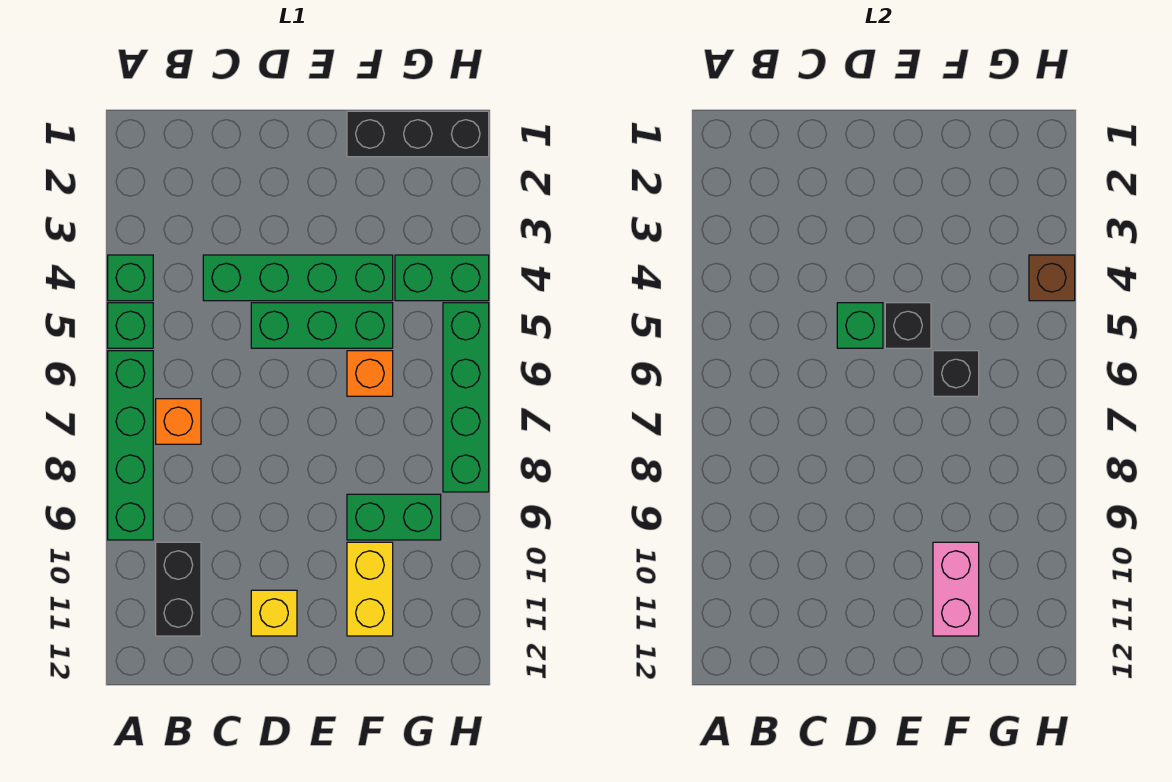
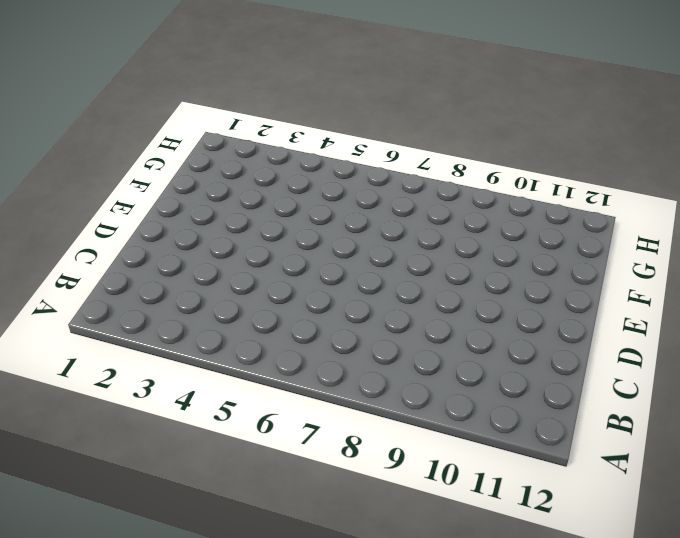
none -> green 1x1 brick [108,255,153,301]
none -> green 1x1 brick [108,303,153,348]
none -> green 1x4 brick [108,351,153,540]

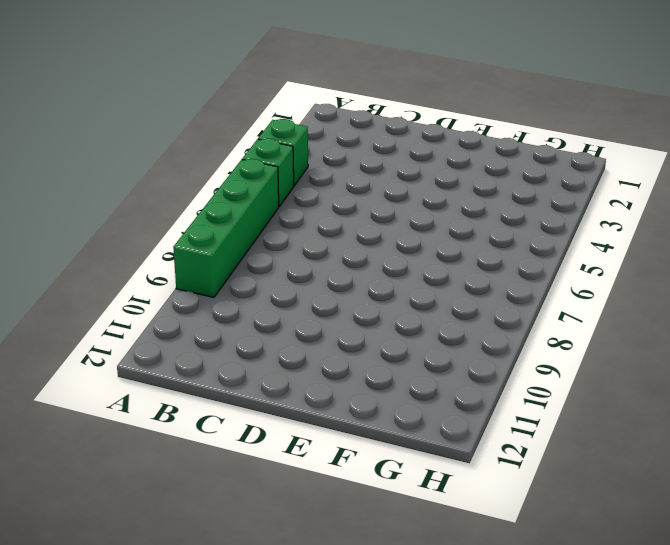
none -> orange 1x1 brick [156,399,201,444]
none -> black 1x2 brick [156,542,201,636]
none -> green 1x4 brick [203,255,393,301]

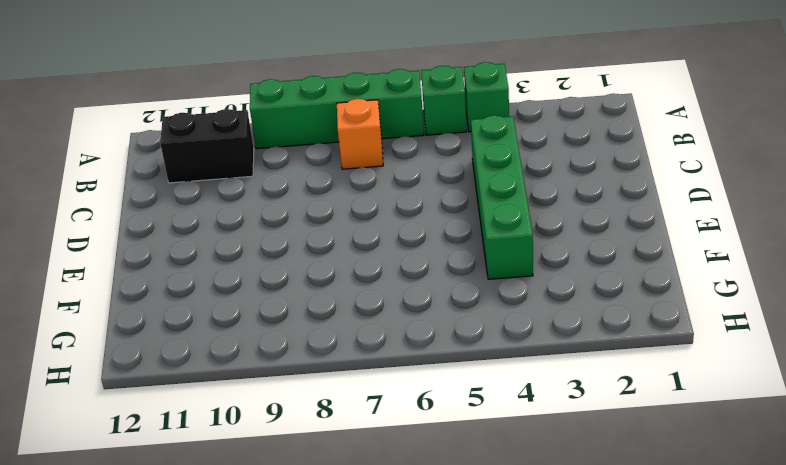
none -> green 1x3 brick [251,303,393,348]
none -> yellow 1x1 brick [251,590,297,636]
none -> black 1x3 brick [347,111,489,157]

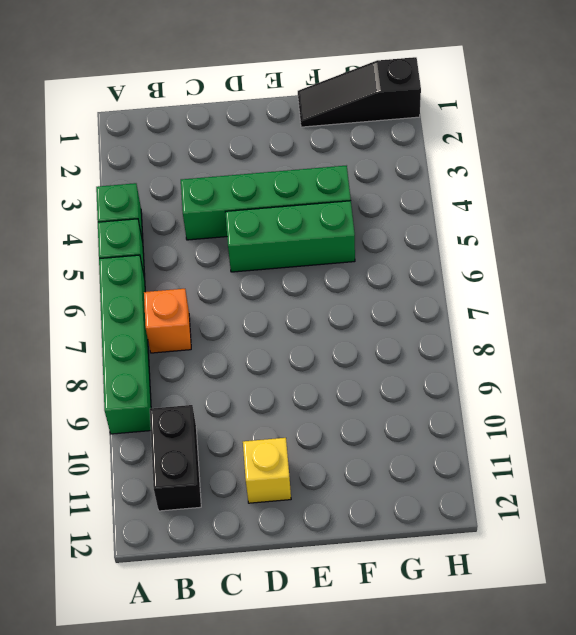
black 1x3 slope [298,57,421,127] -> black 1x3 brick [347,111,489,157]
none -> orange 1x1 brick [347,351,393,396]
none -> green 1x2 brick [347,494,441,540]
none -> yellow 1x2 brick [347,542,393,636]

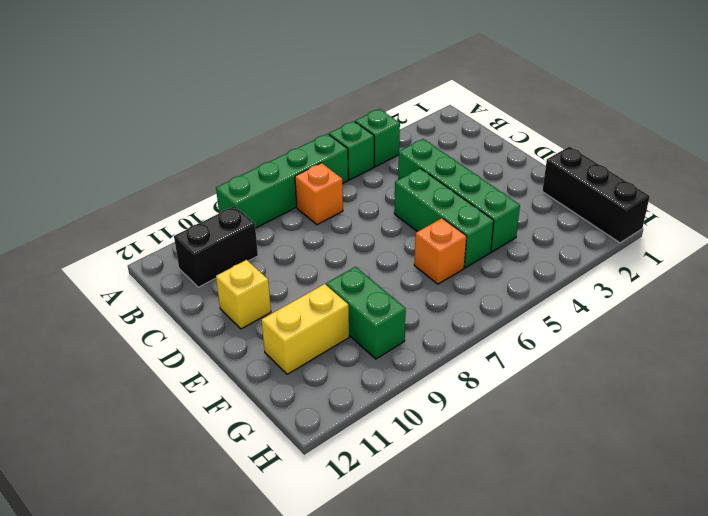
none -> green 1x2 brick [395,255,489,301]
none -> green 1x4 brick [443,303,489,492]
none -> green 1x1 brick [837,303,883,348]

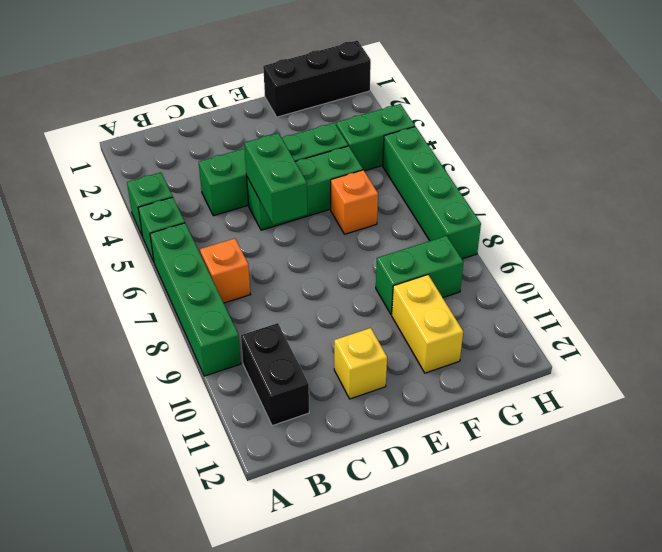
green 1x2 brick [244,133,307,225] -> green 1x1 brick [837,303,883,348]
none -> black 1x1 brick [885,303,931,348]
none -> black 1x1 brick [933,351,979,396]
none -> pink 1x2 brick [933,542,979,636]

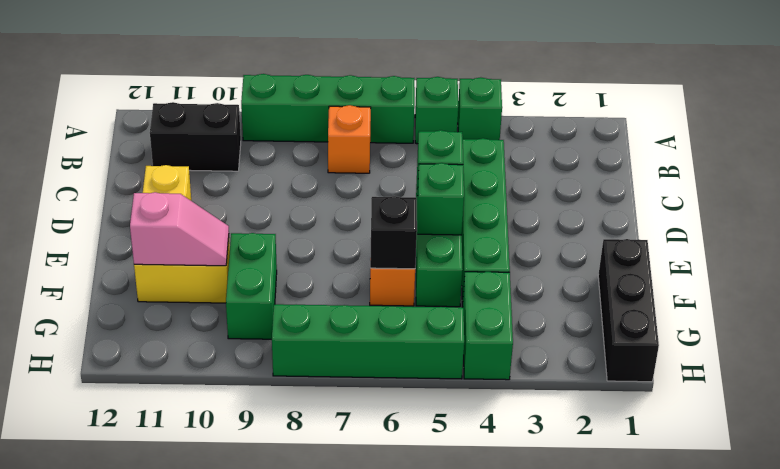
green 1x1 brick [417,163,464,235] -> black 1x1 brick [885,303,931,348]
pink 1x2 slope [130,192,229,266] -> pink 1x2 brick [933,542,979,636]
none -> brown 1x1 brick [1029,255,1075,301]

